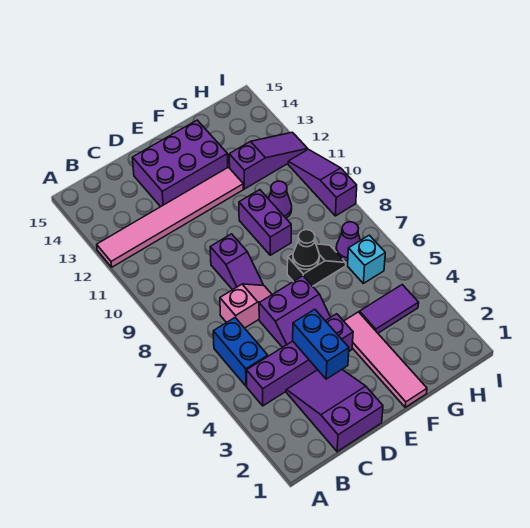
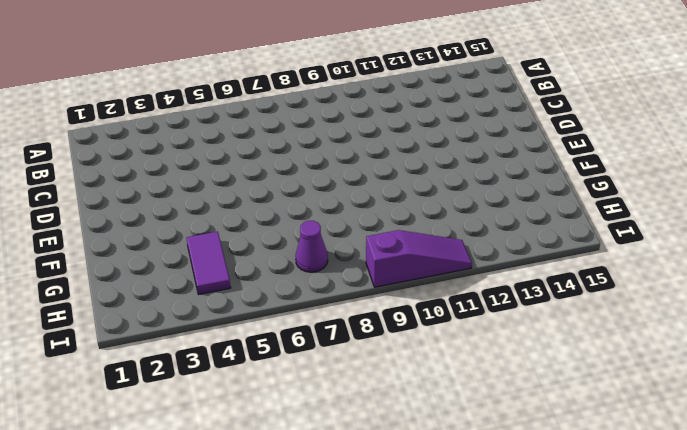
none -> pink 1x6 tile [97,167,243,267]
none -> purple 1x4 brick [247,314,353,406]
none -> blue 1x2 brick [213,318,268,386]

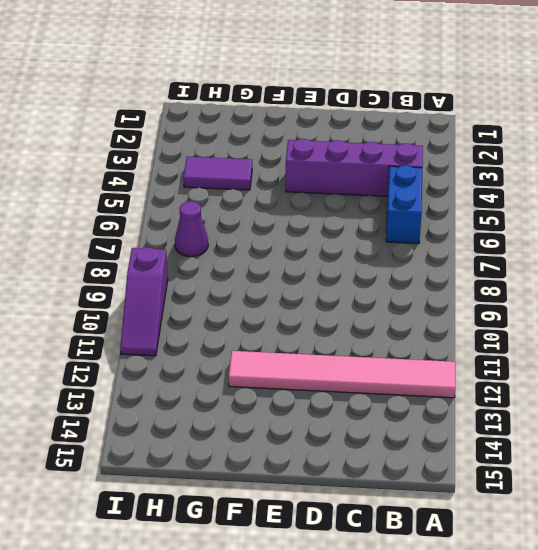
none -> purple 2x3 slope [286,370,383,452]
none -> pink 1x2 slope [220,284,272,328]
none -> purple 2x2 slope [259,276,331,347]

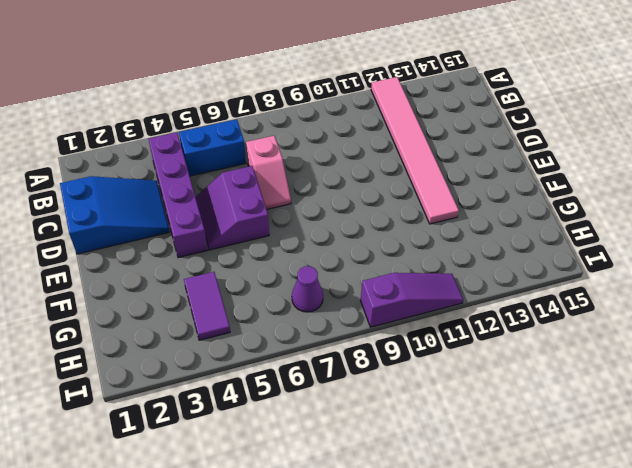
blue 2x3 slope [60,176,170,254] -> purple 2x3 slope [286,370,383,452]
none -> purple 1x2 slope [210,234,263,290]
none -> purple 2x3 brick [132,120,228,207]
none -> pink 1x4 tile [344,312,427,407]

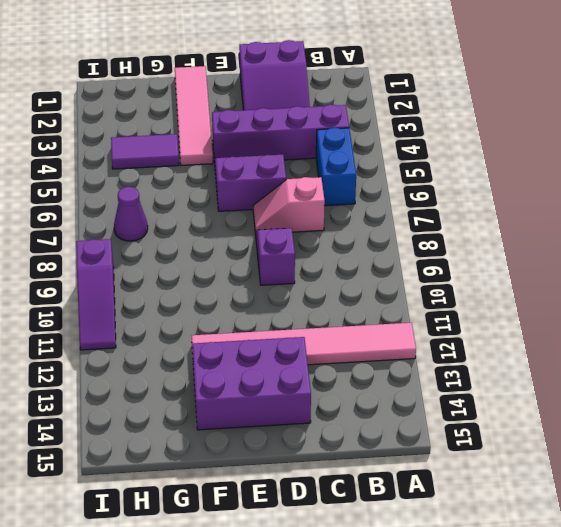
none -> black 1x2 slope [287,244,346,286]
none -> purple 1x2 brick [239,190,291,255]
none -> purple 1x1 cone [269,181,292,218]

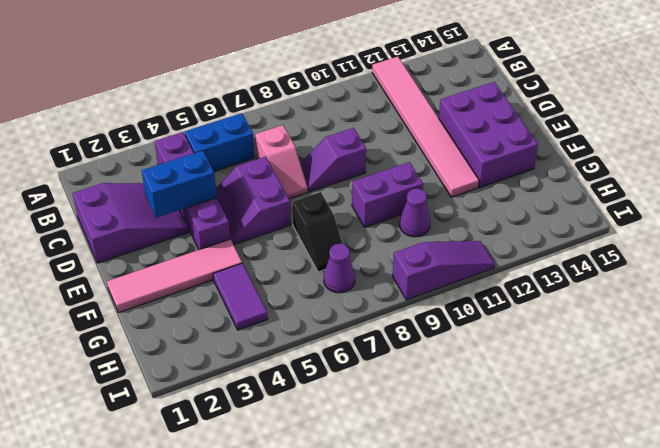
none -> purple 1x3 slope [229,132,308,189]
none -> cyan 1x1 brick [348,235,385,283]
none -> black 1x1 cone [293,230,319,270]

